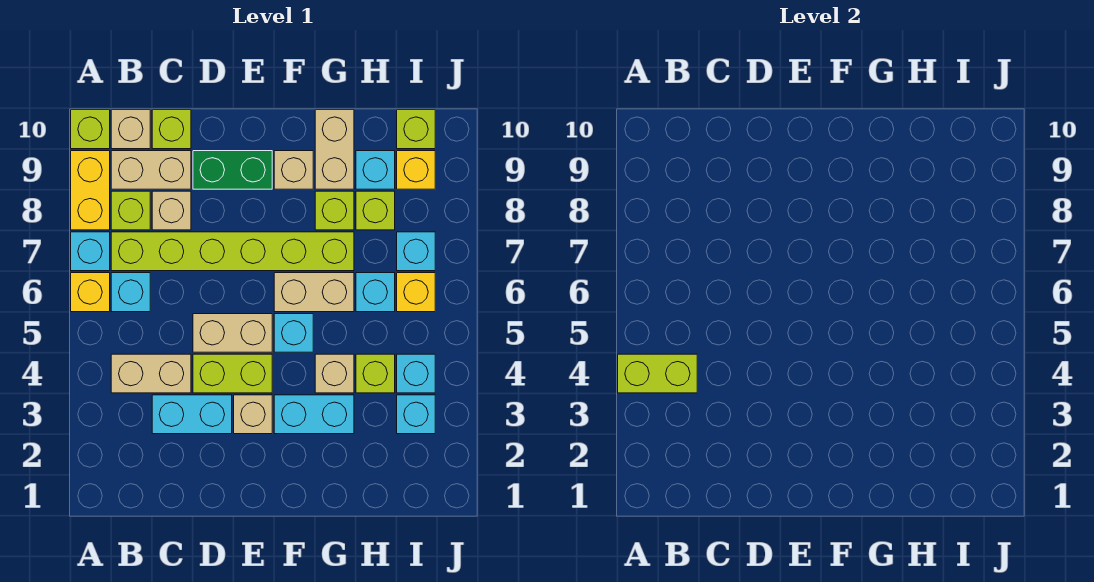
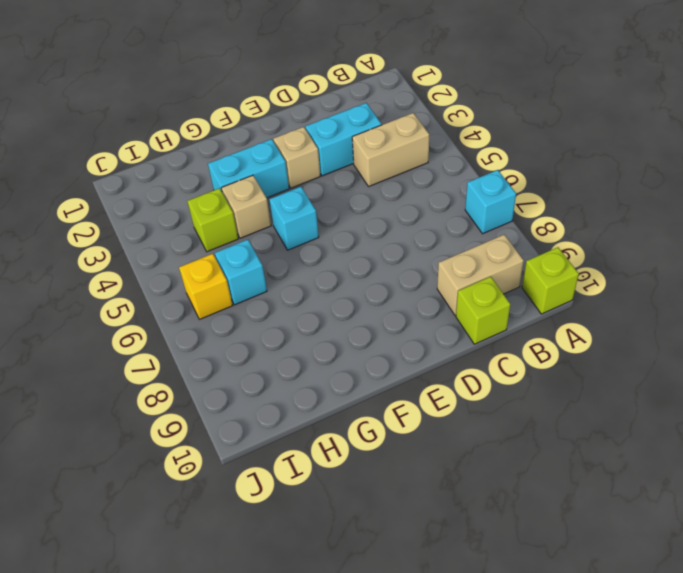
none -> yellow 1x1 brick [71,273,110,312]
none -> yellow 1x2 brick [71,151,110,230]
none -> cyan 1x1 brick [111,273,150,312]
none -> lime 1x6 brick [111,232,354,271]

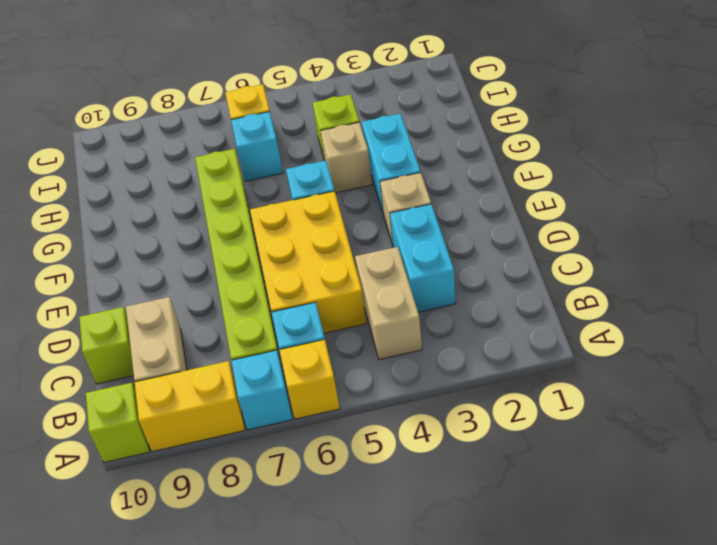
yellow 2x3 brick [250,191,367,333] -> tan 1x2 brick [193,314,272,352]
none -> lime 1x1 brick [111,191,150,230]
none -> tan 1x1 brick [111,110,150,149]
none -> tan 1x1 brick [152,191,191,230]
none -> lime 1x2 brick [193,354,272,393]

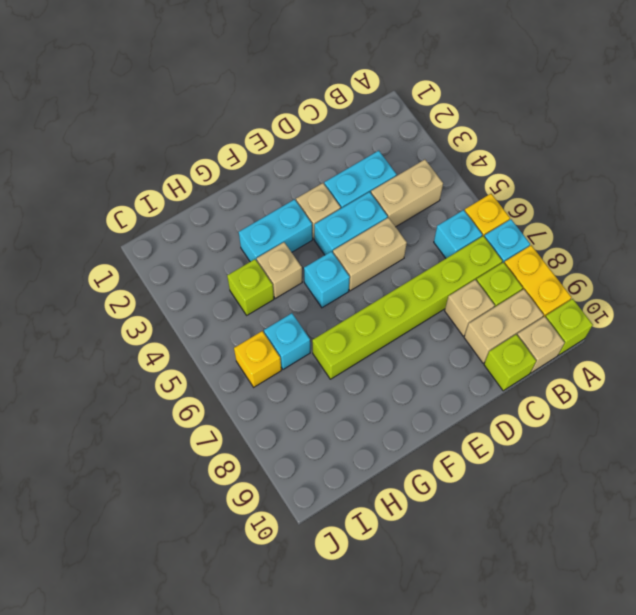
cyan 1x2 brick [314,192,388,255] -> lime 1x2 brick [193,354,272,393]
none -> green 1x2 brick [193,151,272,189]
none -> tan 1x2 brick [274,273,354,312]
none -> tan 1x1 brick [274,151,313,189]
none -> lime 1x1 brick [315,191,354,230]

